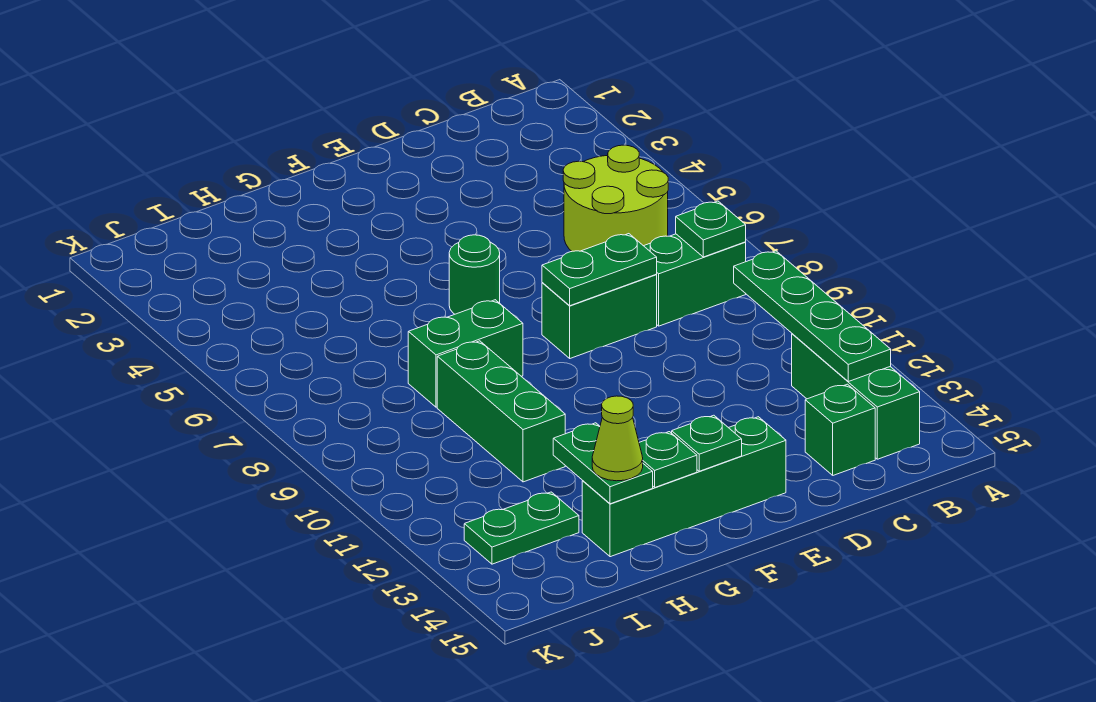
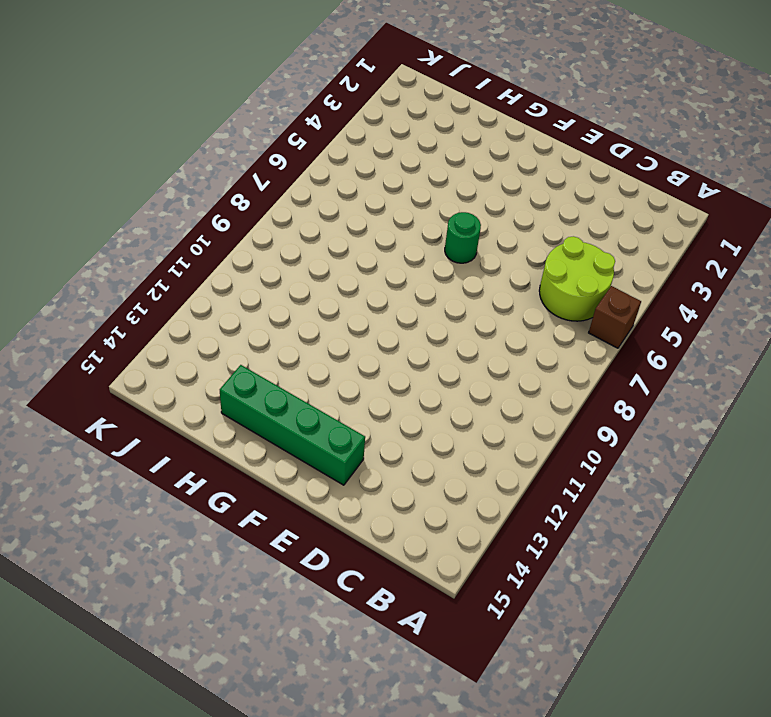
brown 1x1 brick [589,286,641,348] -> none
none -> green 1x2 brick [644,234,746,326]
none -> green 1x3 brick [792,334,920,459]
none -> green 1x1 brick [805,384,875,475]

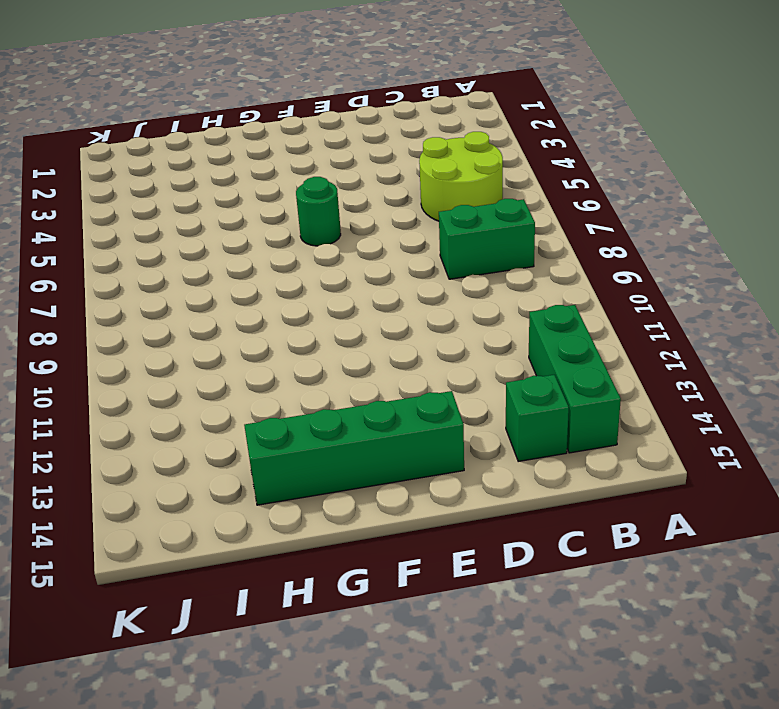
none -> green 1x2 brick [542,275,657,358]
none -> green 1x2 brick [408,300,523,407]
none -> green 1x3 brick [437,341,565,482]

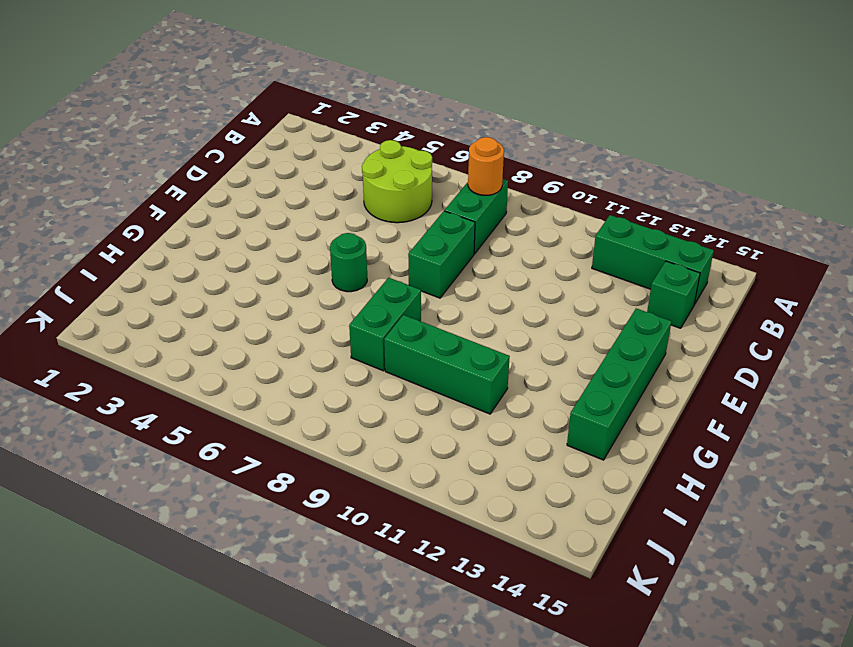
orange 1x1 round brick [468,137,504,195] -> green 1x1 plate [676,201,746,257]
none -> green 1x2 plate [464,492,579,564]
none -> green 1x4 plate [734,251,891,382]
none -> green 1x2 plate [542,234,657,306]

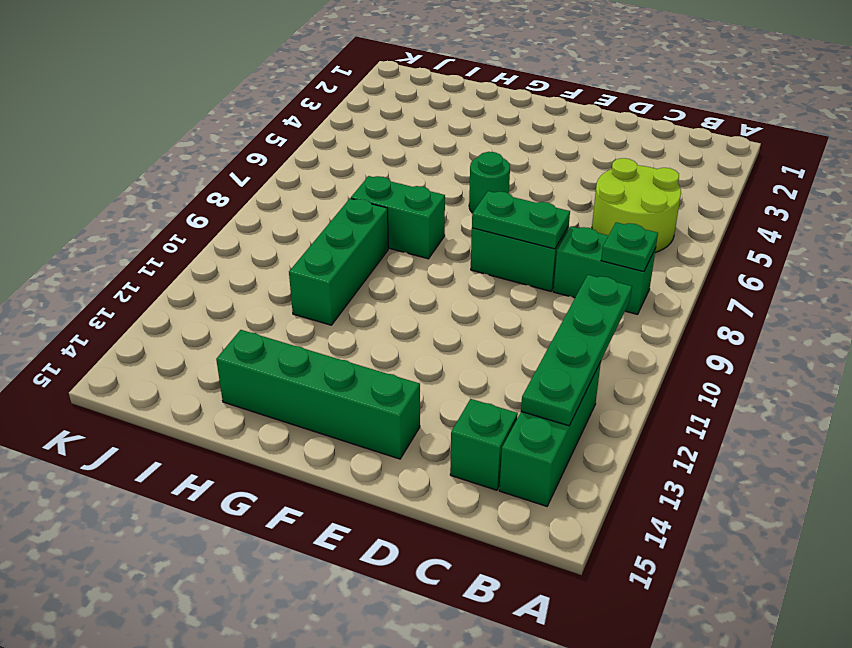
none -> green 1x2 plate [464,492,579,564]
none -> green 1x1 plate [672,415,742,471]
none -> green 1x1 plate [639,432,697,487]

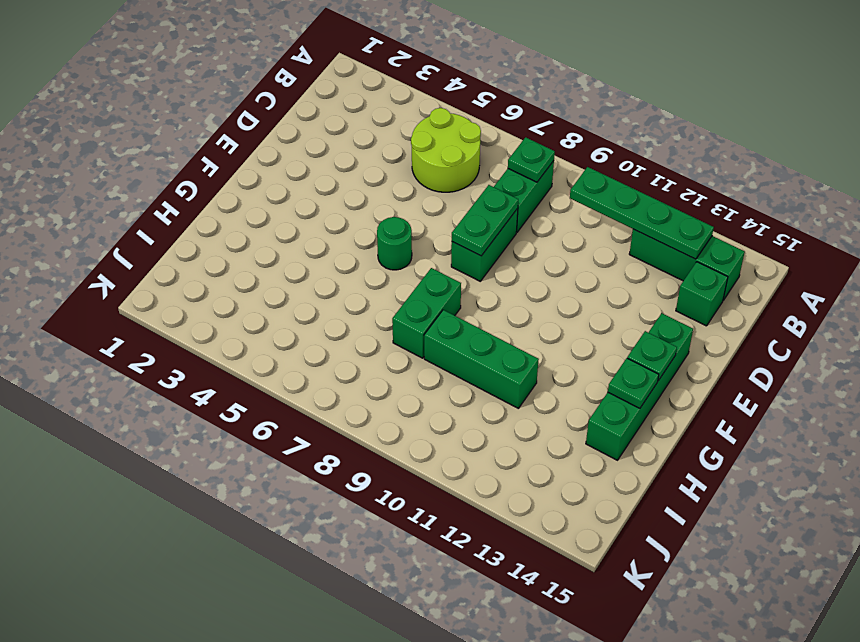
none -> green 1x2 plate [464,492,579,564]
none -> green 1x2 plate [553,423,653,504]
none -> lime 1x1 cone [592,396,643,481]

